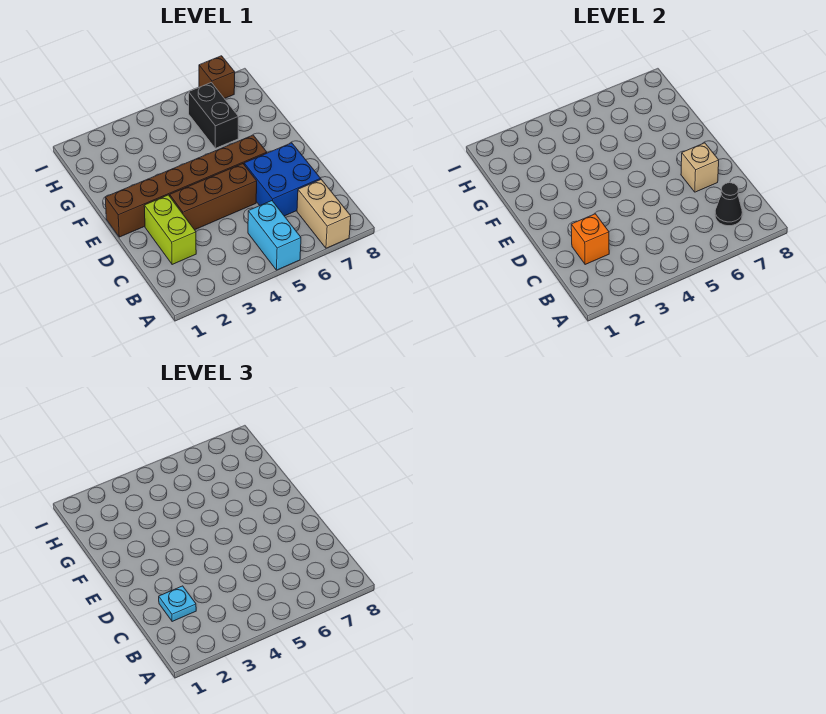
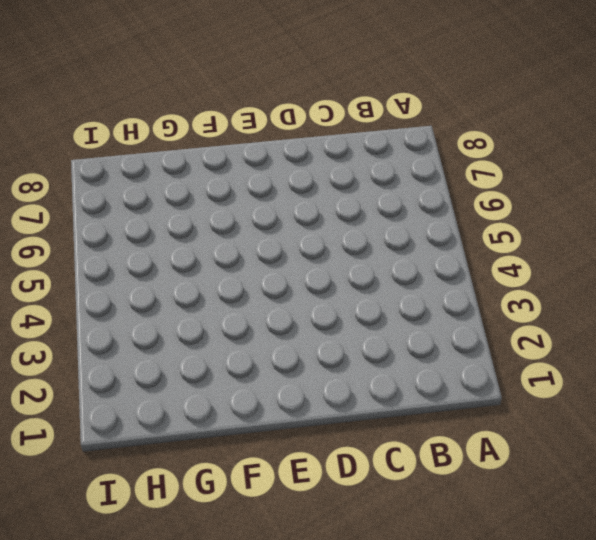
none -> cyan 1x2 brick [248,201,301,270]
none -> tan 1x2 brick [297,180,351,248]
none -> lime 1x2 brick [144,195,196,264]

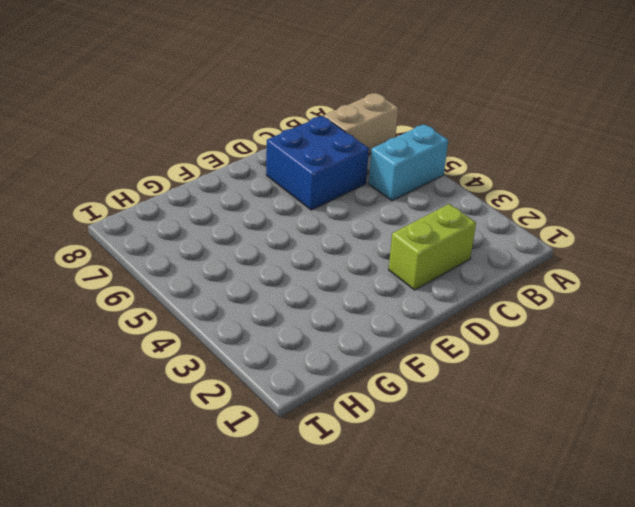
none -> brown 1x3 brick [170,164,257,230]
none -> brown 1x6 brick [105,135,267,237]
none -> black 1x2 brick [189,83,238,148]

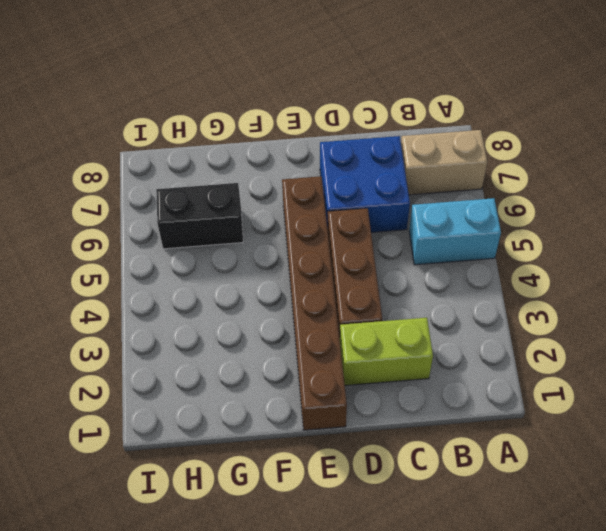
none -> brown 1x1 brick [199,56,235,99]
none -> black 1x1 cone [715,183,742,226]
none -> orange 1x1 brick [571,214,609,264]

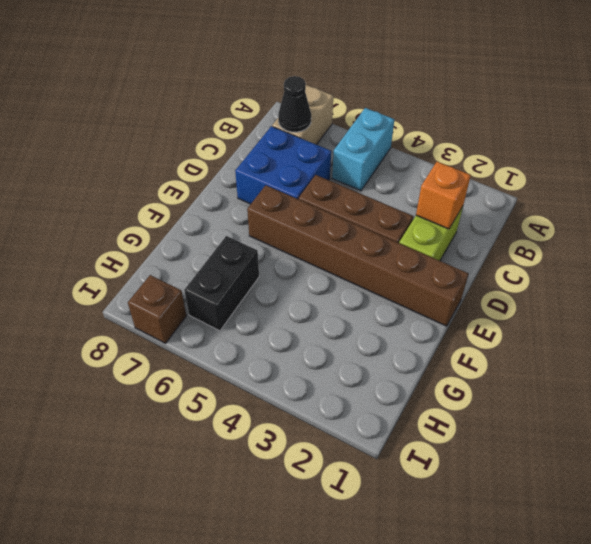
none -> tan 1x1 brick [681,143,719,192]
none -> cyan 1x1 plate [159,586,196,621]

